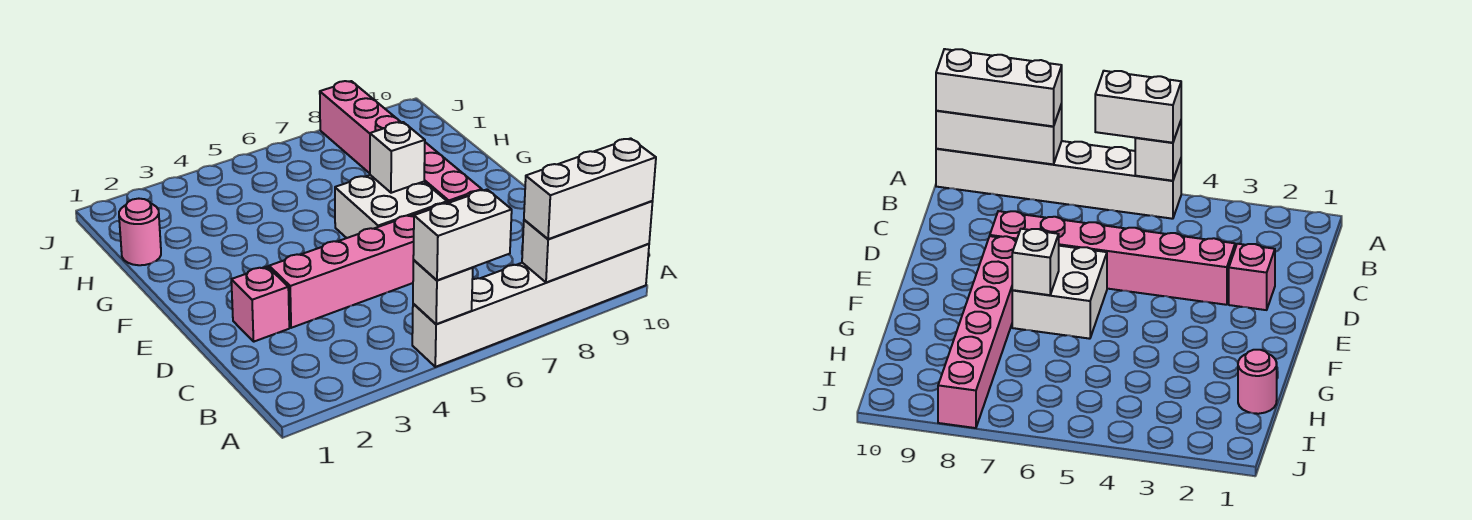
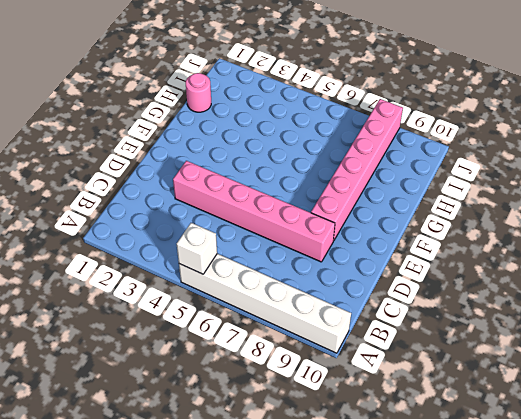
none -> pink 1x1 brick [231,266,289,342]
none -> white 2x2 brick [335,175,447,238]

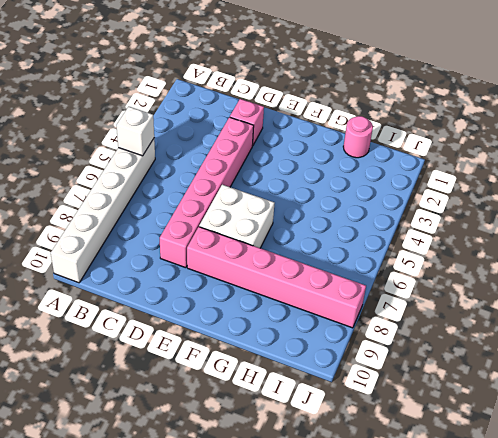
none -> white 1x3 brick [522,201,653,282]
none -> white 1x1 brick [370,122,425,193]

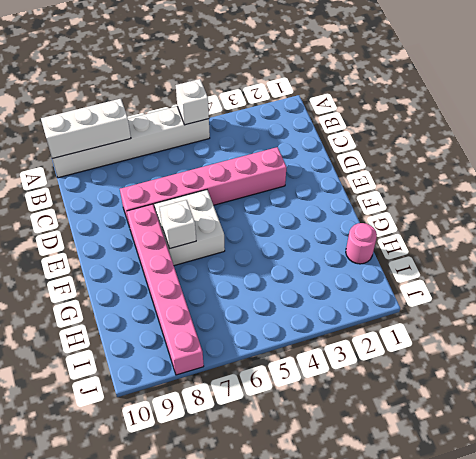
none -> pink 1x1 brick [231,266,289,342]
none -> white 1x2 brick [413,189,512,280]

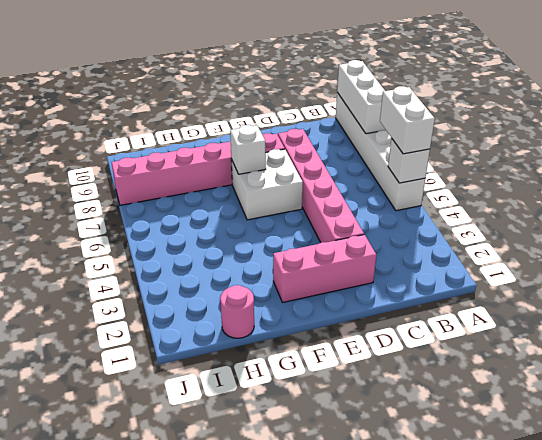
pink 1x3 brick [273,235,376,302] -> pink 1x1 brick [231,266,289,342]
none -> white 1x3 brick [524,138,656,239]

